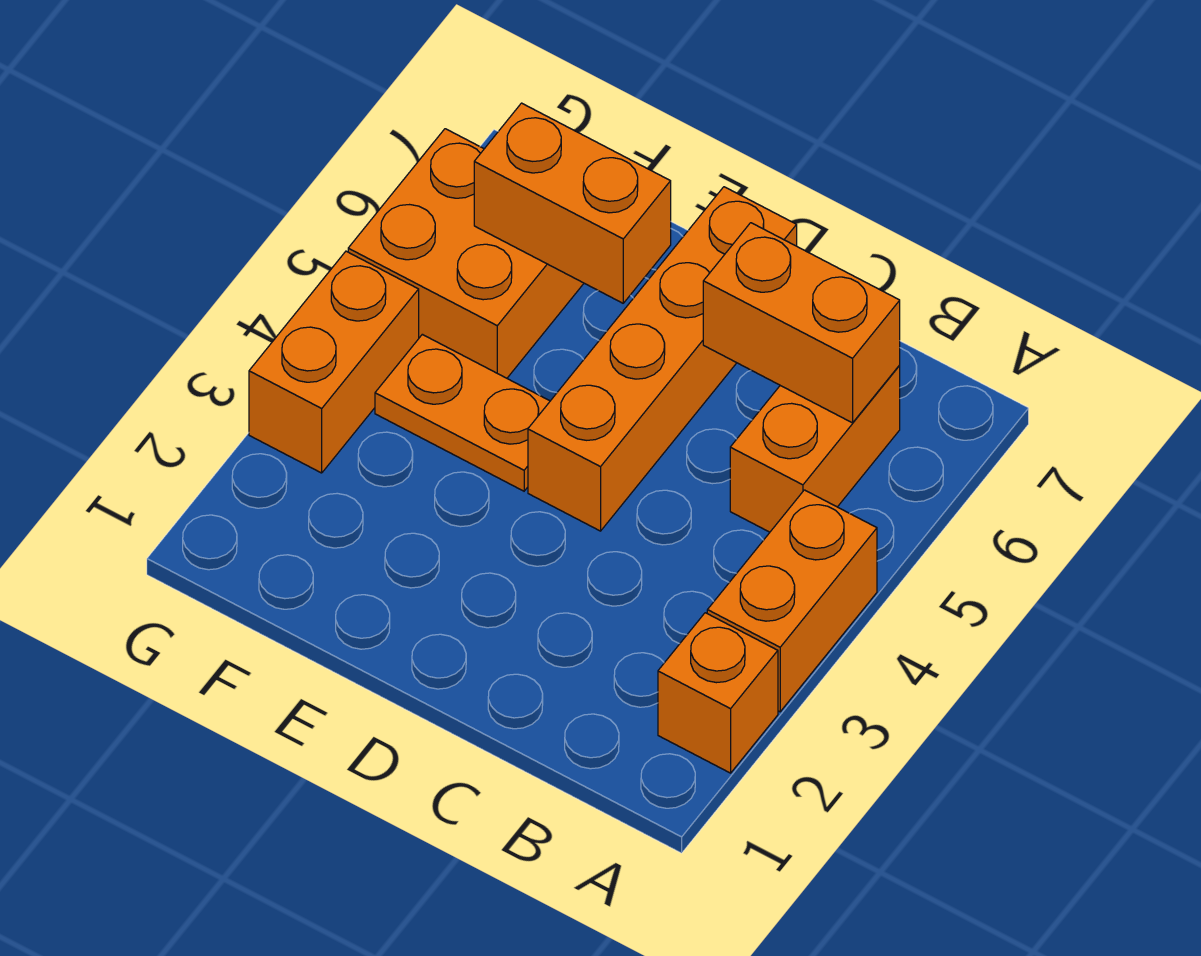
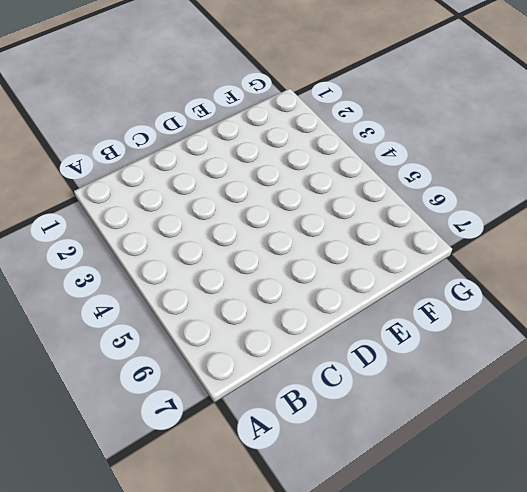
none -> orange 1x1 brick [658,613,778,773]
none -> orange 1x2 brick [707,490,877,712]

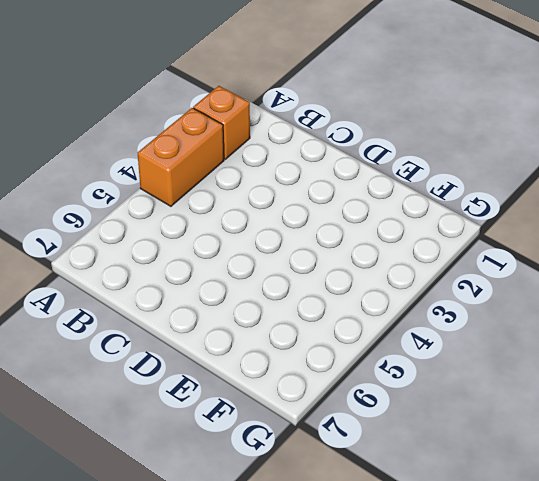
none -> orange 1x2 brick [730,365,900,532]
none -> orange 1x4 brick [528,187,797,531]

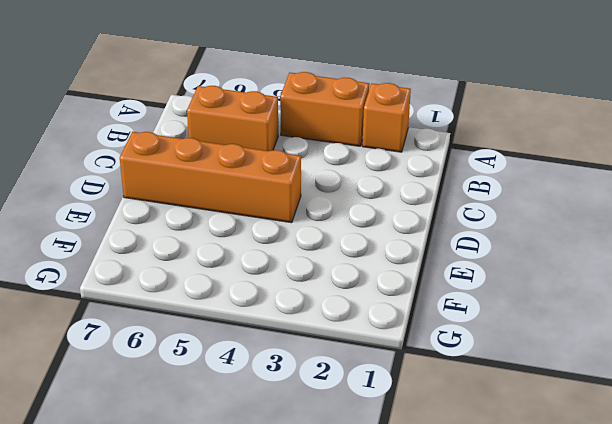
none -> orange 1x2 plate [375,334,550,491]
none -> orange 2x2 brick [348,129,584,378]

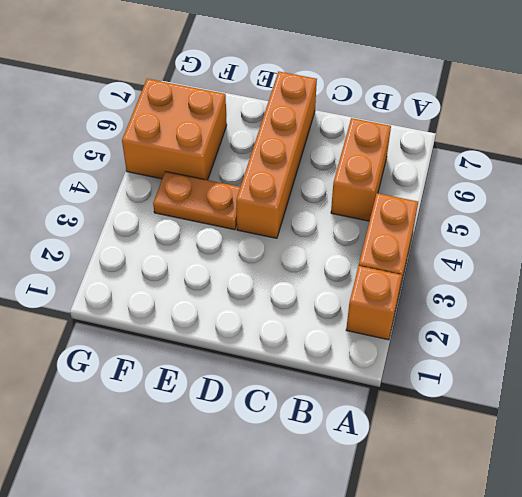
none -> orange 1x2 brick [249,251,419,473]
none -> orange 1x2 brick [703,223,900,423]

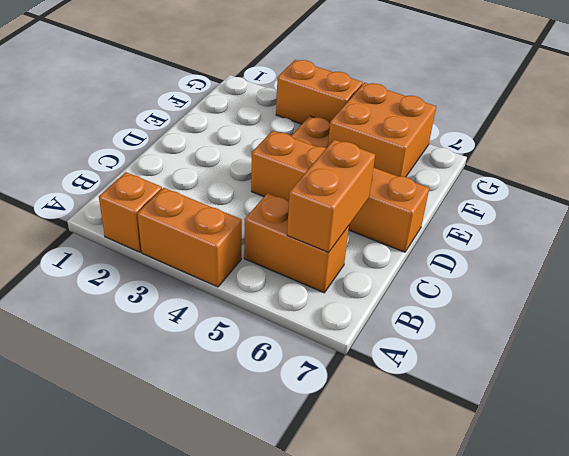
none -> orange 1x2 brick [474,103,671,303]

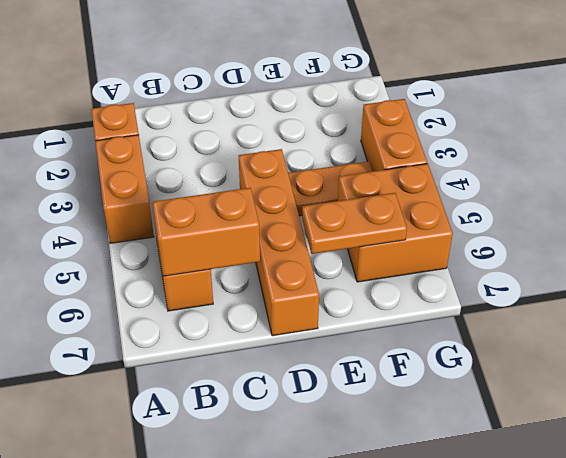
orange 1x2 plate [302,193,407,254] -> orange 1x2 brick [474,103,671,303]

